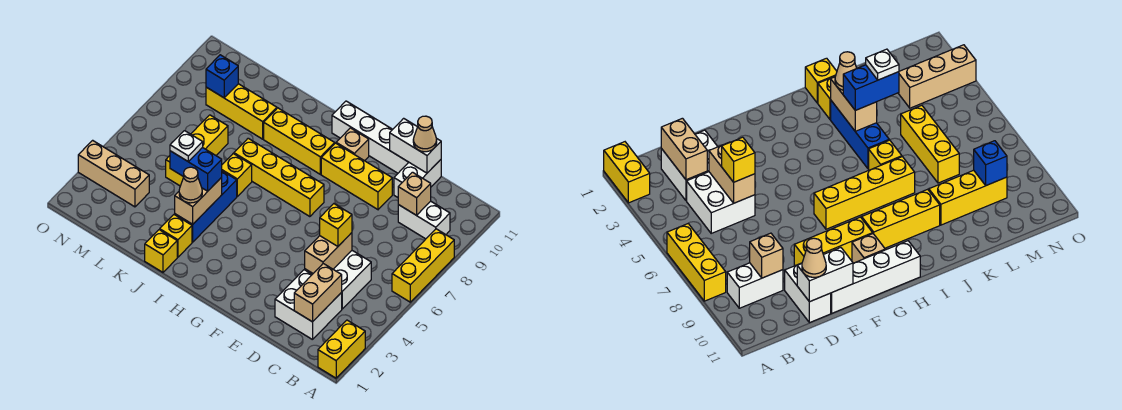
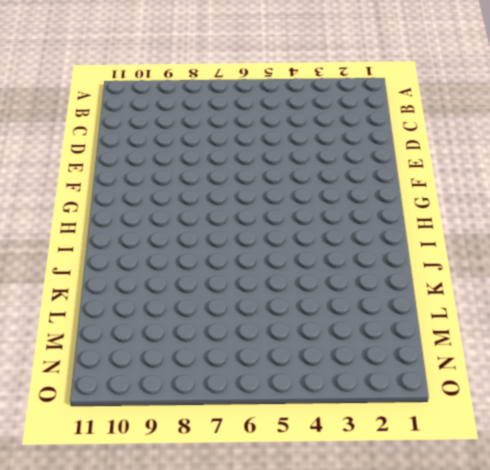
none -> yellow 1x2 brick [318,320,365,378]
none -> yellow 1x3 brick [392,229,454,302]
none -> white 1x2 brick [398,201,450,239]

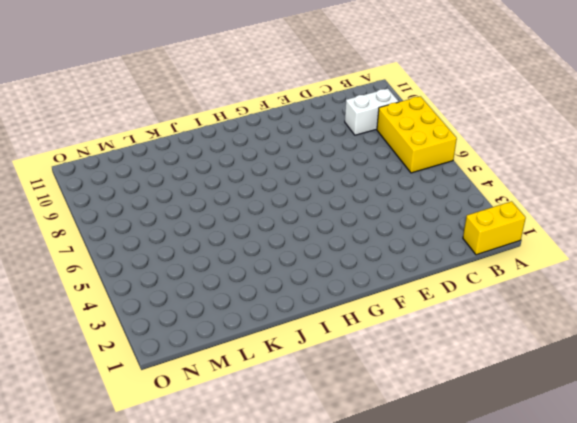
yellow 1x2 brick [463,201,526,255] -> yellow 1x2 brick turned to [318,320,365,378]
yellow 2x3 brick [377,96,457,173] -> yellow 1x3 brick [392,229,454,302]
none -> white 2x2 brick [275,270,342,340]
none -> white 2x2 brick [305,251,371,309]
none -> white 1x2 brick [394,160,441,197]

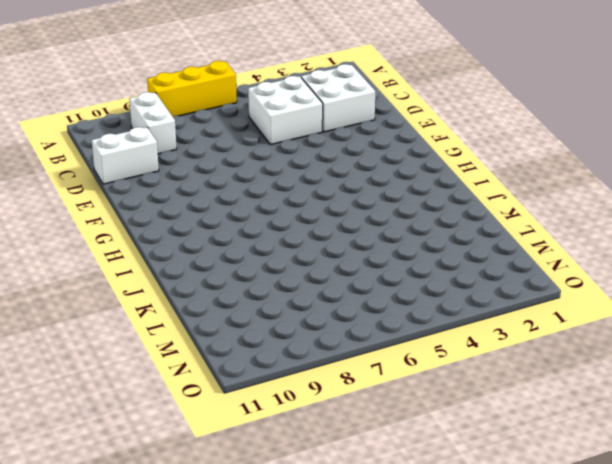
none -> yellow 1x2 brick [318,320,365,378]
none -> yellow 1x3 brick [321,143,392,209]
none -> white 1x4 brick [332,101,409,173]

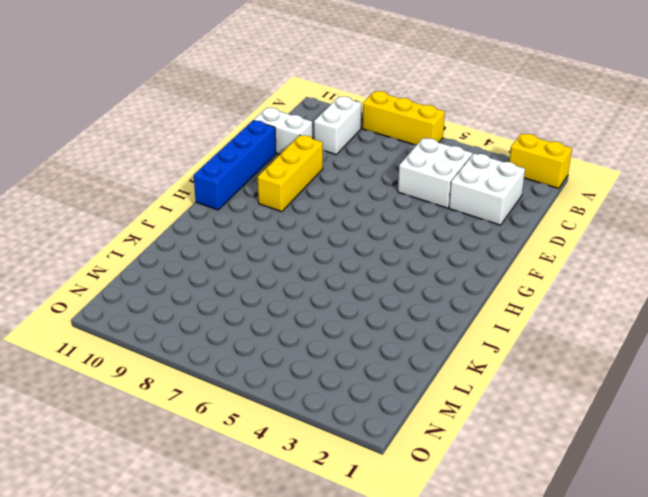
blue 1x4 brick [194,120,276,210] -> white 1x4 brick [332,101,409,173]
none -> yellow 1x4 brick [234,138,324,217]
none -> tan 1x1 brick [336,128,369,161]
none -> yellow 1x3 brick [264,108,335,174]

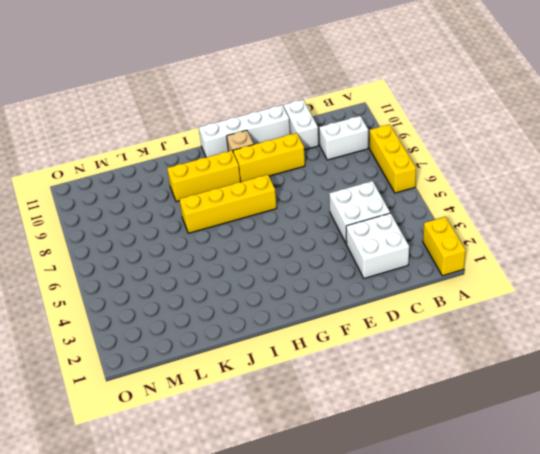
none -> yellow 1x1 brick [145,230,177,272]
none -> yellow 1x1 brick [160,215,192,257]
none -> blue 1x3 brick [175,171,237,242]

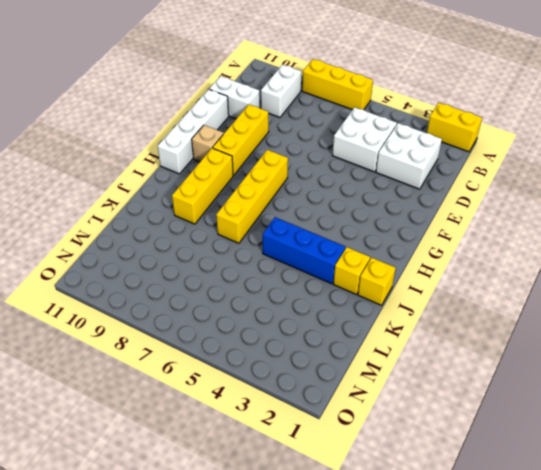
none -> yellow 1x1 brick [222,154,252,196]
none -> yellow 1x3 brick [206,84,277,139]
none -> yellow 1x3 brick [166,115,228,186]

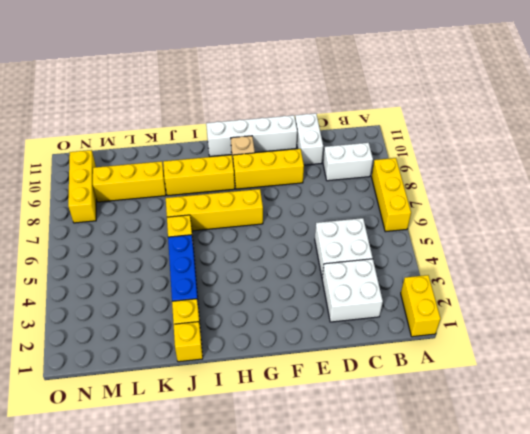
yellow 1x3 brick [68,150,96,223] -> yellow 1x3 brick moved to [166,115,228,186]
none -> tan 1x3 brick [78,140,149,207]
none -> tan 1x2 brick [294,264,342,322]
none -> tan 1x1 brick [398,172,431,215]

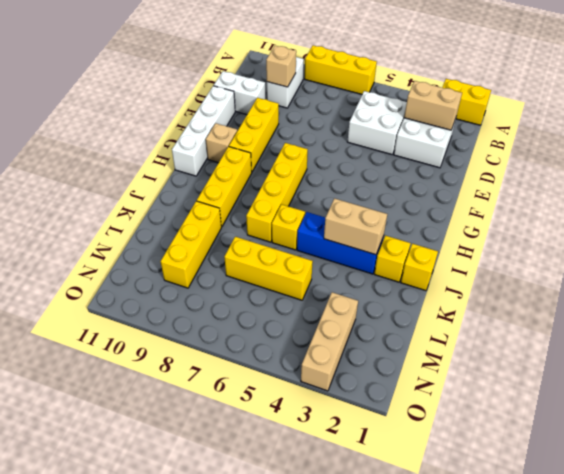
none -> tan 1x2 brick [305,233,352,273]
none -> white 1x2 brick [390,118,441,173]
none -> blue 1x1 brick [206,55,238,98]

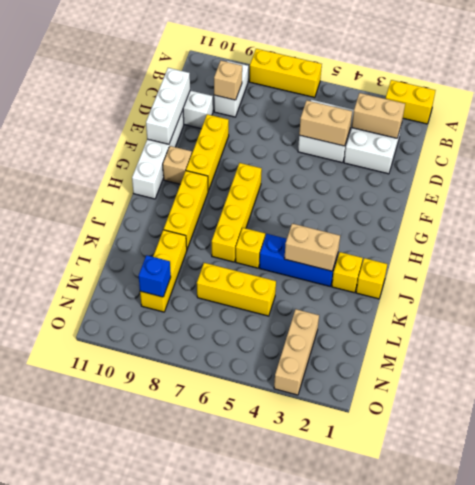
white 1x3 brick [146,68,190,144] -> white 1x2 brick [390,118,441,173]
none -> yellow 1x1 brick [320,204,352,246]
none -> tan 1x1 cone [413,116,437,152]
none -> tan 1x1 cone [179,167,202,203]

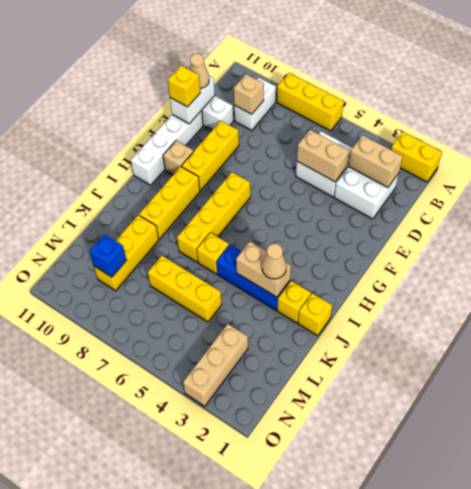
yellow 1x1 brick [168,65,200,107] -> yellow 1x1 brick moved to [320,204,352,246]
none -> blue 1x2 brick [170,147,222,191]
none -> white 1x1 plate [170,131,203,162]

